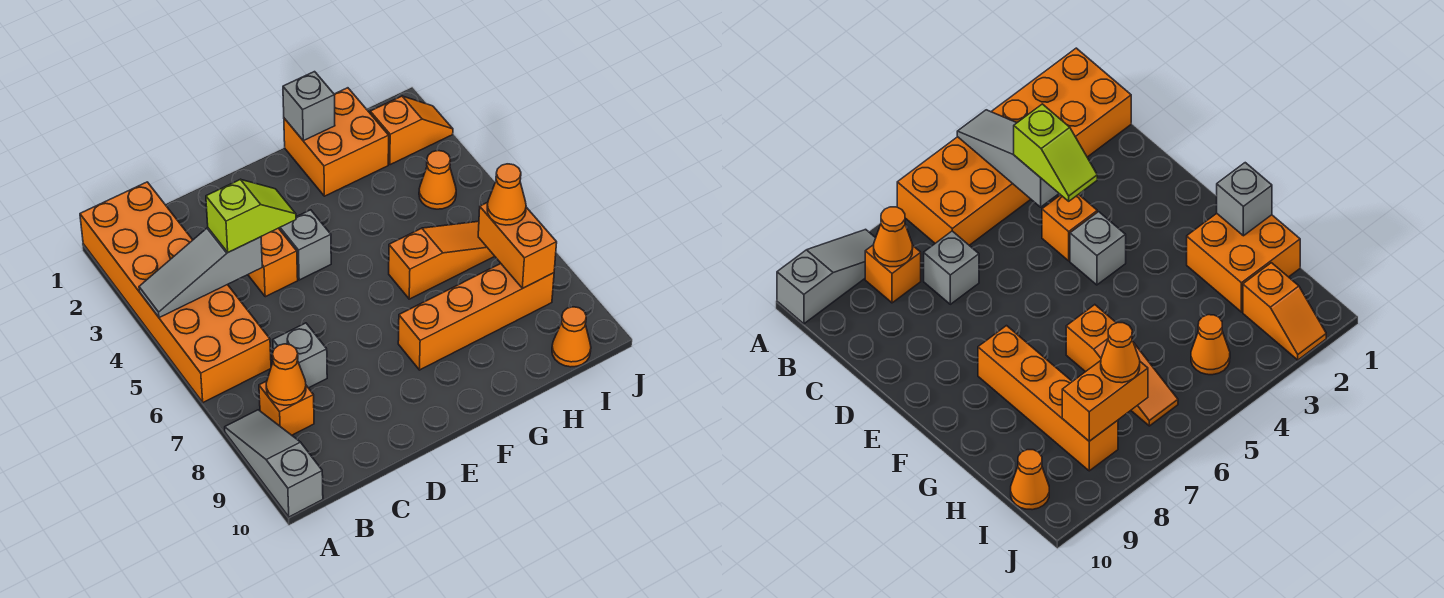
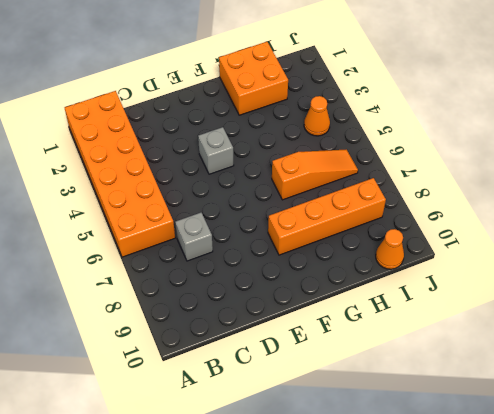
none -> grey 1x3 slope [225,410,323,517]
none -> orange 1x1 brick [259,381,314,435]
none -> orange 1x1 brick [248,228,298,297]

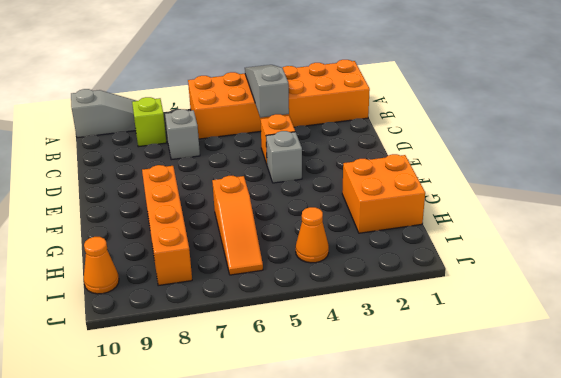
lime 1x1 brick [132,97,166,147] -> orange 1x1 brick [259,381,314,435]
none -> orange 1x2 slope [370,96,453,165]
none -> orange 1x1 cone [266,344,306,405]
none -> grey 1x1 brick [283,72,335,141]

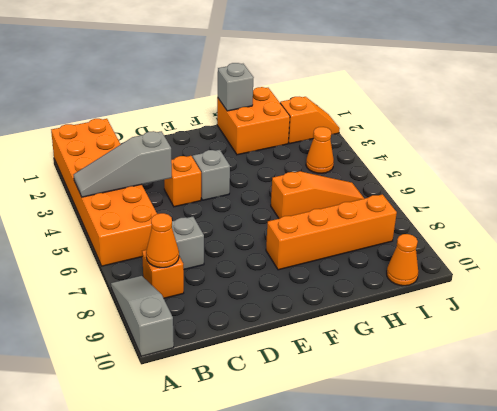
none -> orange 1x2 brick [478,202,557,288]
none -> lime 1x2 slope [206,179,296,252]
none -> orange 1x1 cone [487,164,526,225]

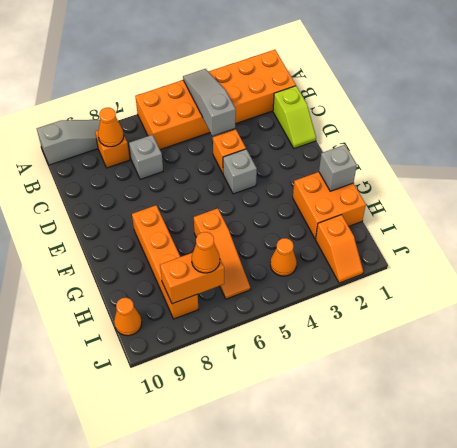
lime 1x2 slope [273,86,316,149] -> lime 1x2 slope moved to [206,179,296,252]

